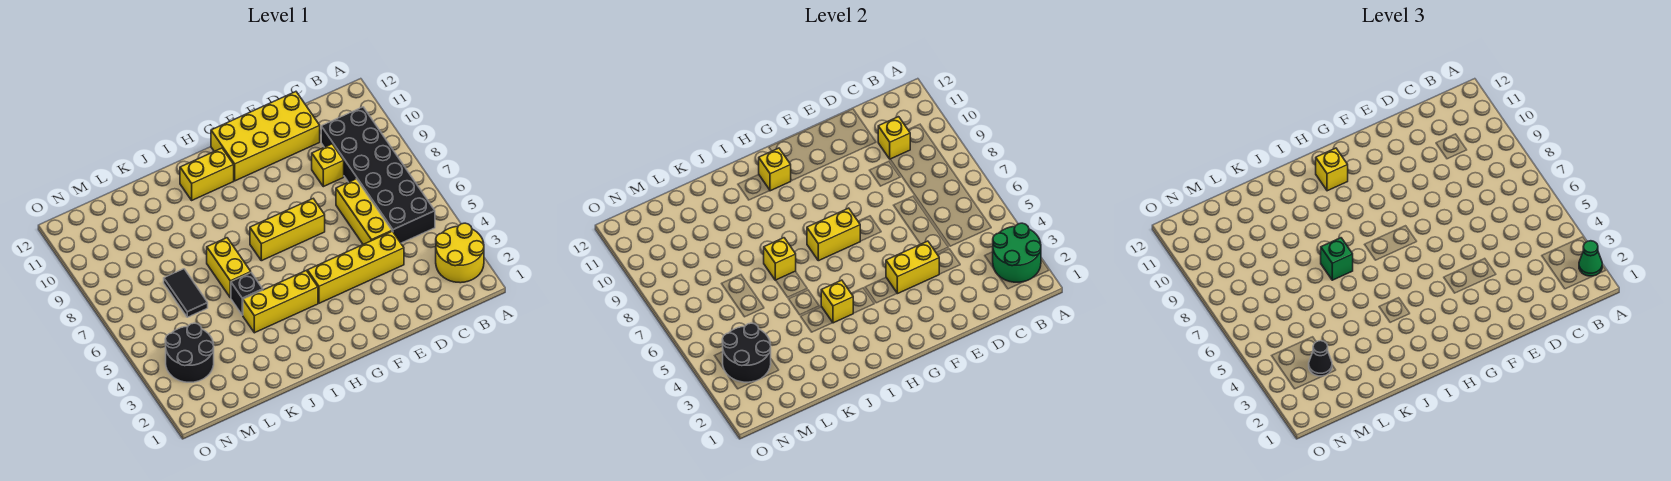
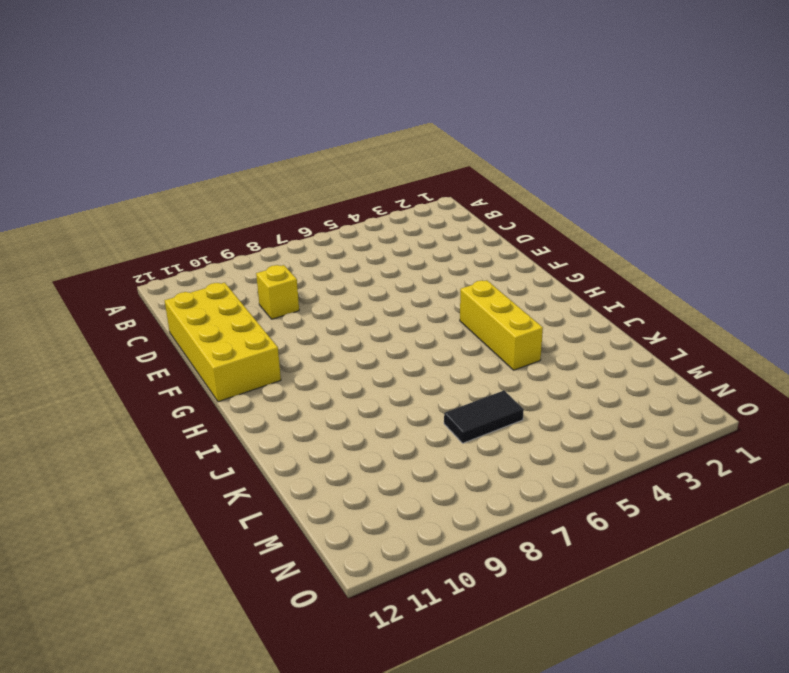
none -> yellow 2x2 round brick [436,223,484,283]
none -> black 2x6 brick [321,107,435,243]
none -> yellow 1x4 brick [307,231,404,303]

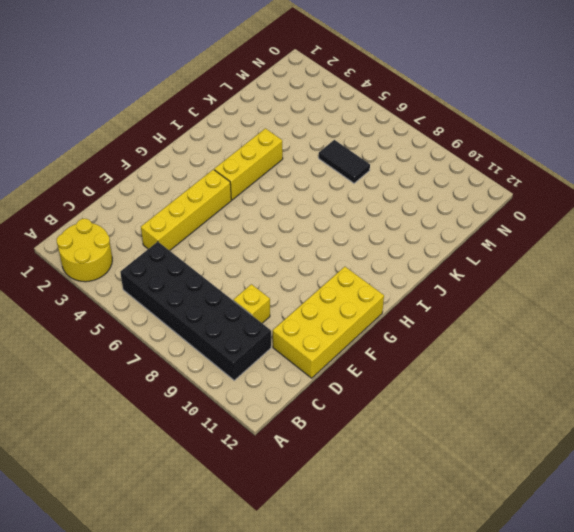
none -> yellow 1x3 brick [336,179,392,244]
none -> yellow 1x3 brick [250,199,325,261]
none -> yellow 1x2 brick [180,148,234,200]

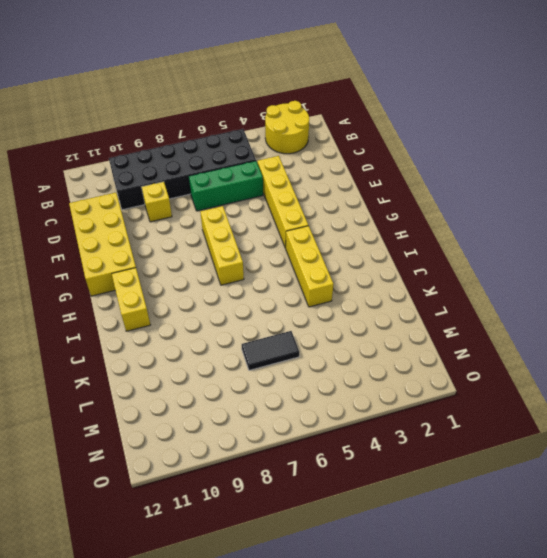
green 1x3 brick [189,161,263,211] -> yellow 1x3 brick [336,179,392,244]
none -> black 1x1 brick [231,273,263,315]
none -> yellow 1x2 brick [207,238,251,298]
none -> black 2x2 round brick [165,323,214,382]

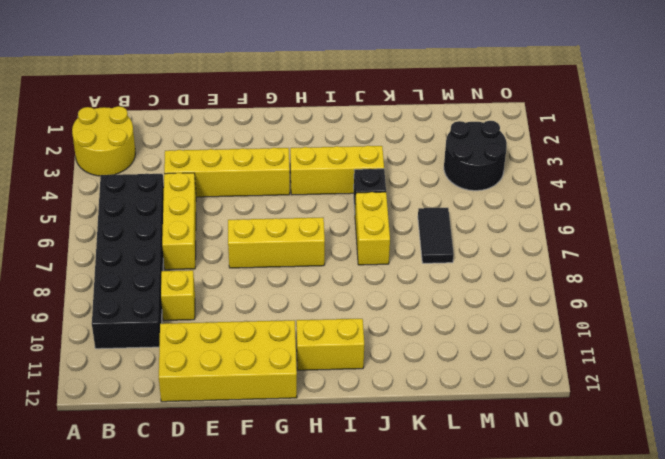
none -> green 2x2 round brick [993,223,1041,282]
none -> yellow 1x1 brick [878,117,910,159]
none -> yellow 1x2 brick [886,241,939,294]

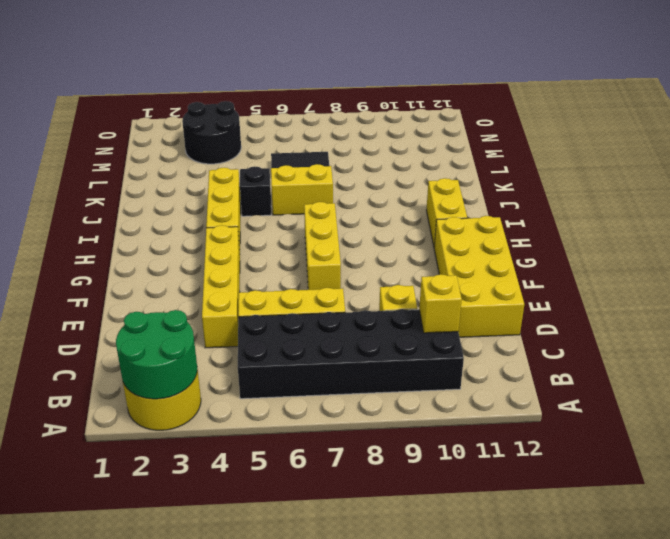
none -> yellow 1x2 brick [886,241,939,294]
none -> yellow 1x2 brick [807,208,860,261]
none -> yellow 1x1 brick [759,148,791,191]

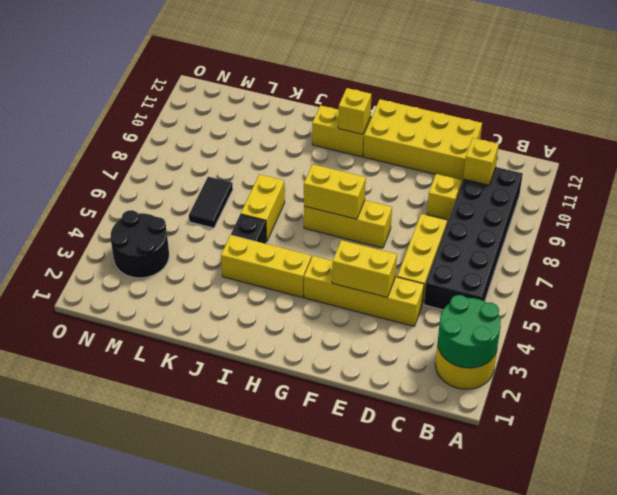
none -> yellow 1x1 brick [821,280,853,323]
none -> yellow 1x1 brick [764,238,796,280]
none -> black 2x2 round brick [722,323,771,382]

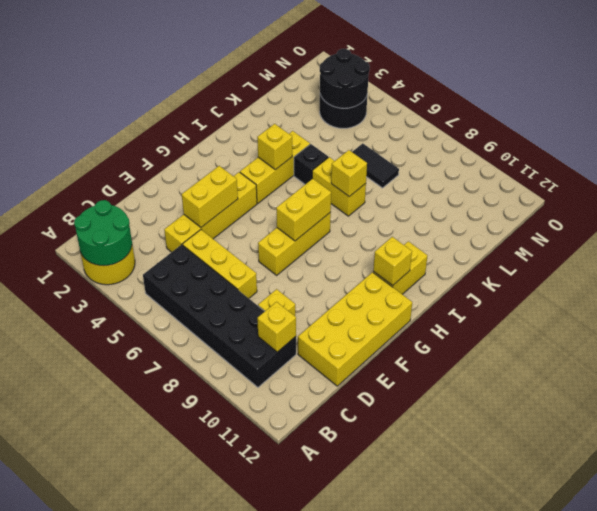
none -> green 1x1 cone [1579,241,1602,276]
none -> yellow 1x1 brick [1316,148,1348,191]
none -> green 1x1 brick [1321,238,1353,280]

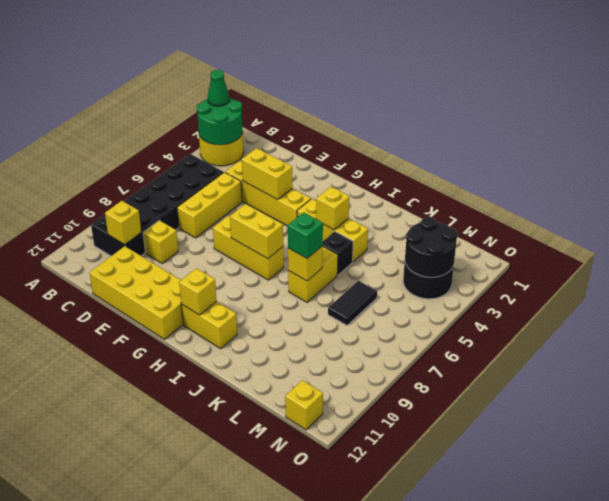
yellow 1x1 brick [285,380,323,430] -> yellow 1x1 brick moved to [1316,148,1348,191]
none -> black 1x1 cone [1309,341,1332,376]

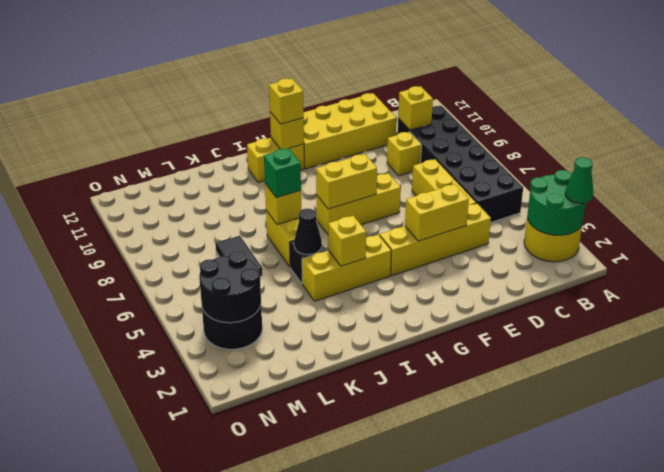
black 1x1 cone [294,208,322,254] -> black 1x1 cone moved to [1309,341,1332,376]

